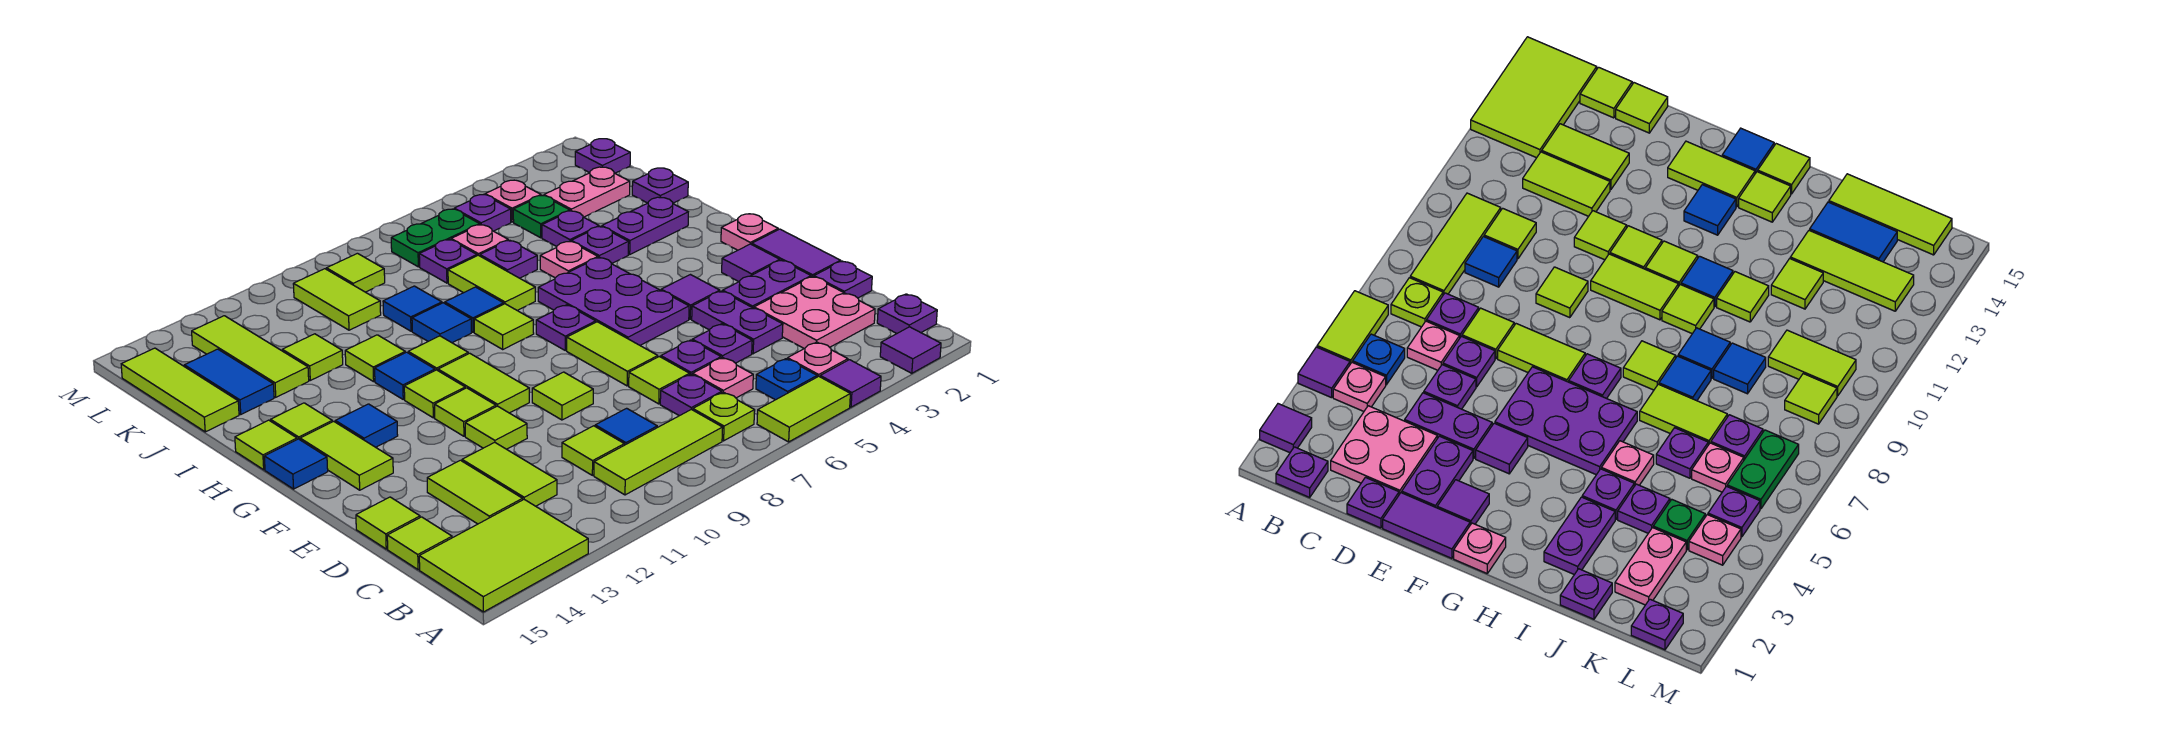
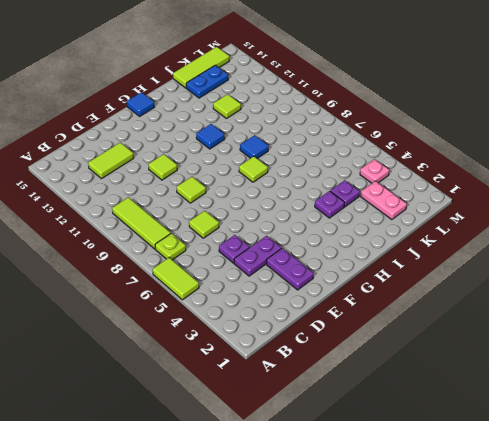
blue 1x2 plate [186,65,228,98] -> blue 1x2 tile [184,349,274,414]
none -> purple 1x1 tile [880,327,941,373]
none -> purple 1x1 tile [820,360,881,407]
none -> lime 2x3 tile [419,500,588,612]
none -> purple 1x1 plate [877,294,937,333]

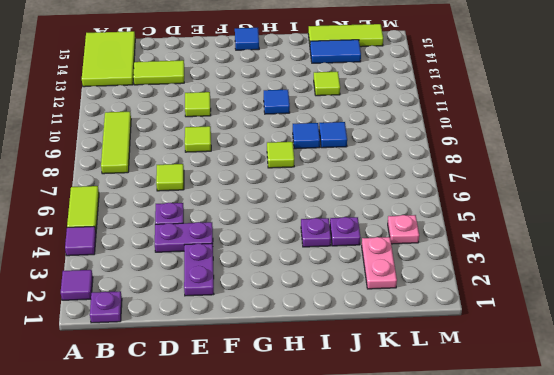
none -> pink 1x1 plate [787,342,848,377]
none -> blue 1x1 plate [756,359,817,400]
none -> lime 1x1 plate [693,392,755,441]
none -> pink 2x2 plate [754,276,875,349]

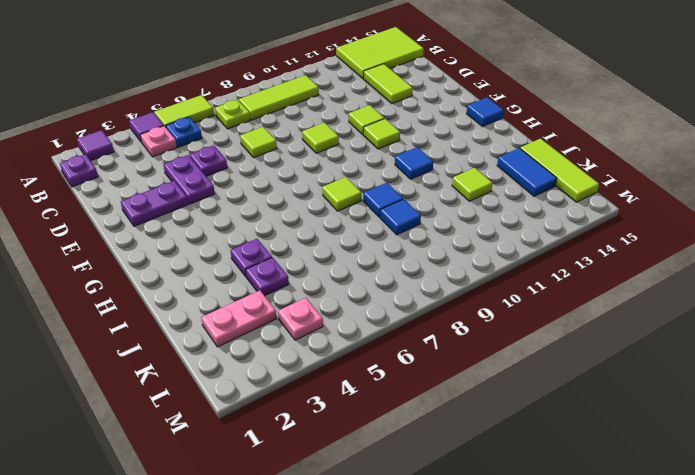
none -> pink 2x2 plate [754,276,875,349]
none -> pink 1x1 plate [693,358,753,398]
none -> purple 1x1 plate [660,374,722,416]
none -> blue 1x1 tile [595,408,657,445]

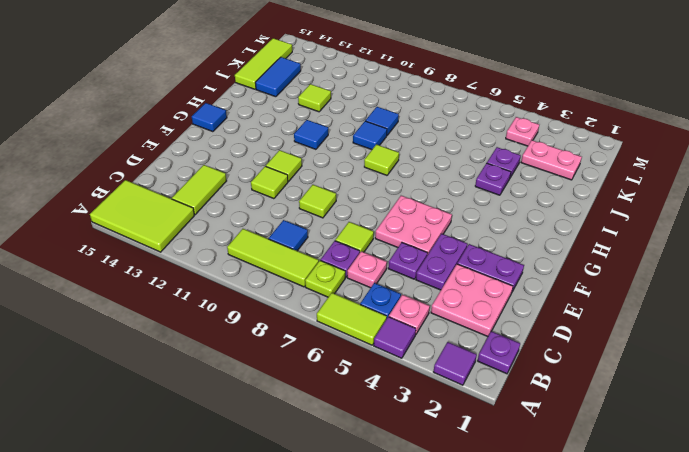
pink 2x2 plate [375,196,452,255] -> purple 2x3 plate [538,257,689,345]
none -> lime 1x1 tile [562,426,624,475]
none -> lime 1x2 tile [462,442,557,506]
none -> lime 1x1 tile [387,517,452,570]
none -> purple 1x1 plate [814,261,872,298]

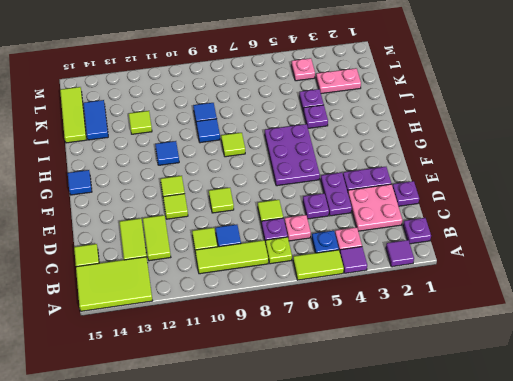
none -> purple 1x1 plate [661,340,721,375]
none -> lime 1x1 tile [356,497,420,549]
none -> purple 1x2 tile [752,229,841,277]
none -> lime 1x2 tile [567,322,658,386]

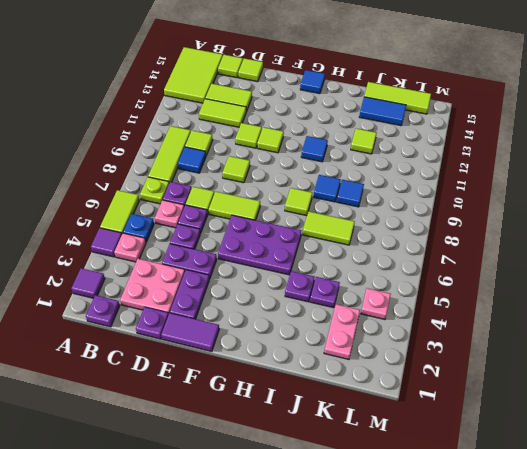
none -> purple 1x1 tile [722,244,780,282]
none -> purple 1x1 tile [661,275,720,319]
none -> lime 1x2 tile [438,353,529,413]
none -> lime 1x2 tile [300,421,393,490]

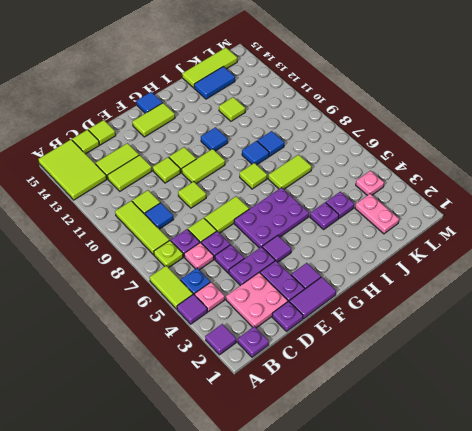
none -> pink 1x1 plate [721,214,778,250]
none -> purple 1x1 plate [536,305,596,350]
none -> lime 1x1 tile [404,370,465,418]
none -> blue 1x1 tile [335,404,398,447]

